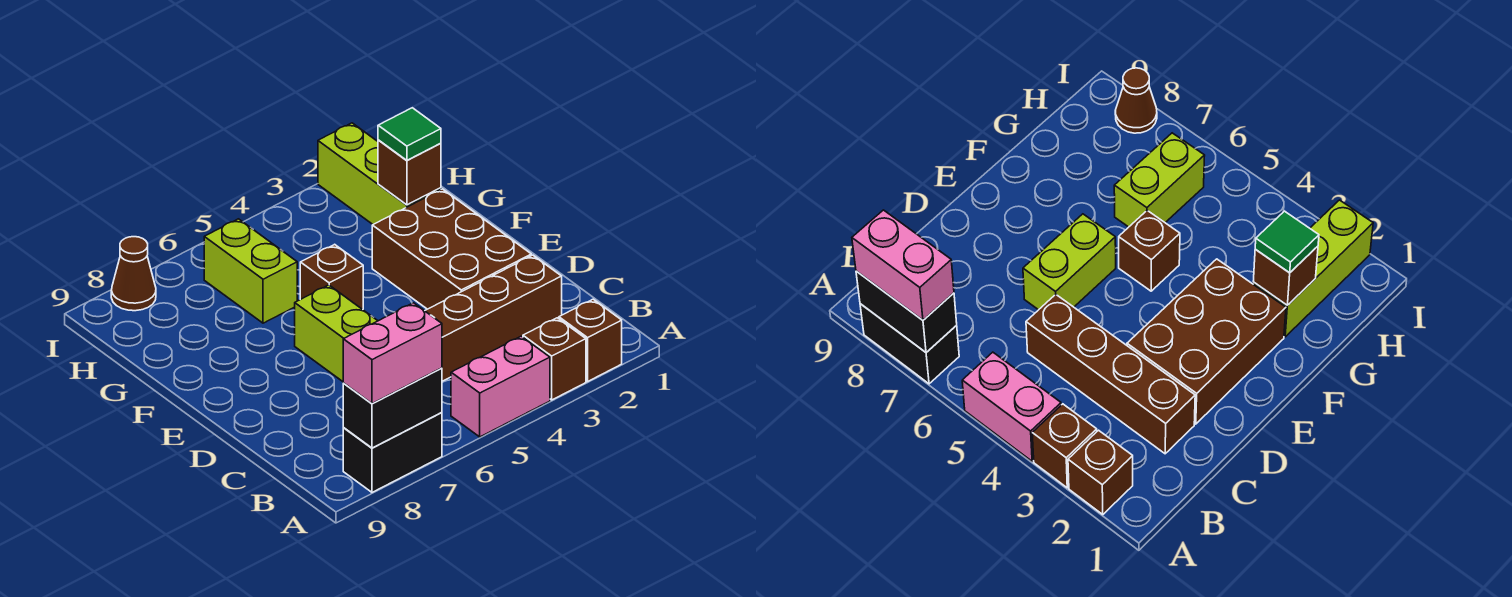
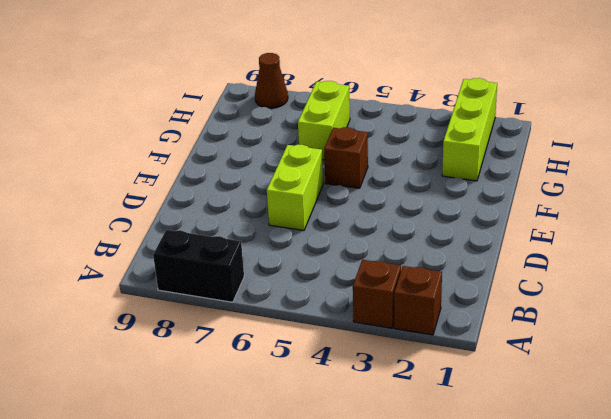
none -> pink 1x2 brick [451,336,550,437]
none -> brown 1x4 brick [425,255,562,381]
none -> brown 2x3 brick [372,189,531,309]

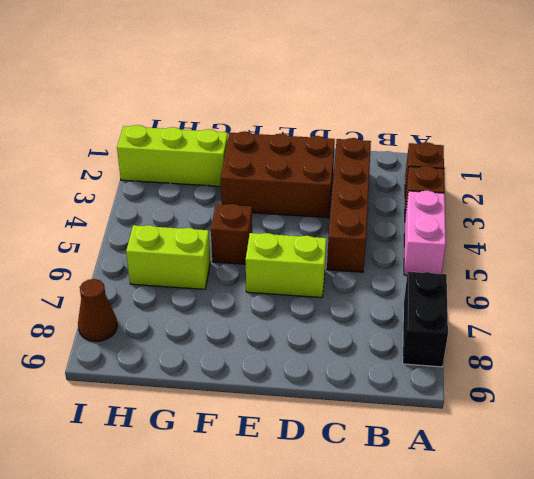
none -> black 1x2 brick [343,368,442,448]
none -> brown 1x1 brick [378,140,441,205]
none -> pink 1x2 brick [343,303,442,404]

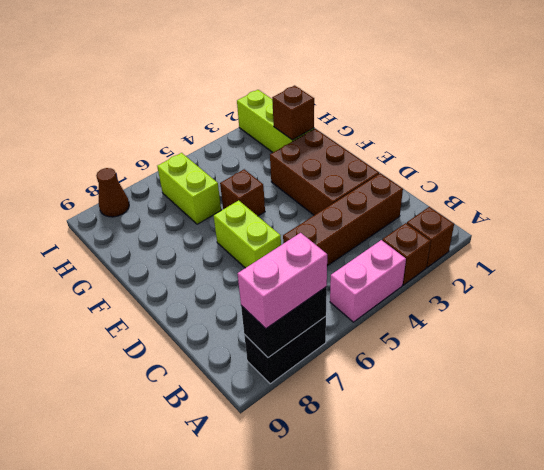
none -> green 1x1 tile [378,108,441,160]

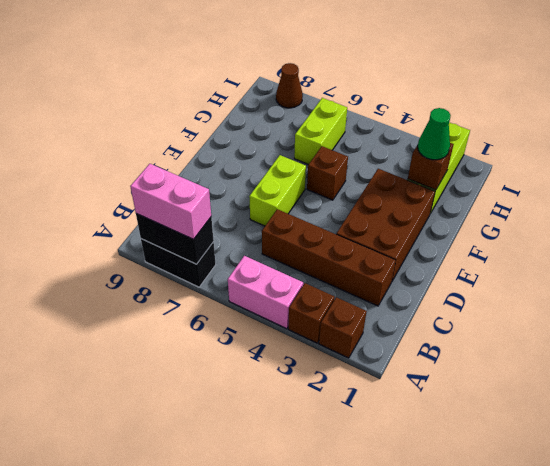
green 1x1 cone [418,108,451,160] -> green 1x1 tile [378,108,441,160]

